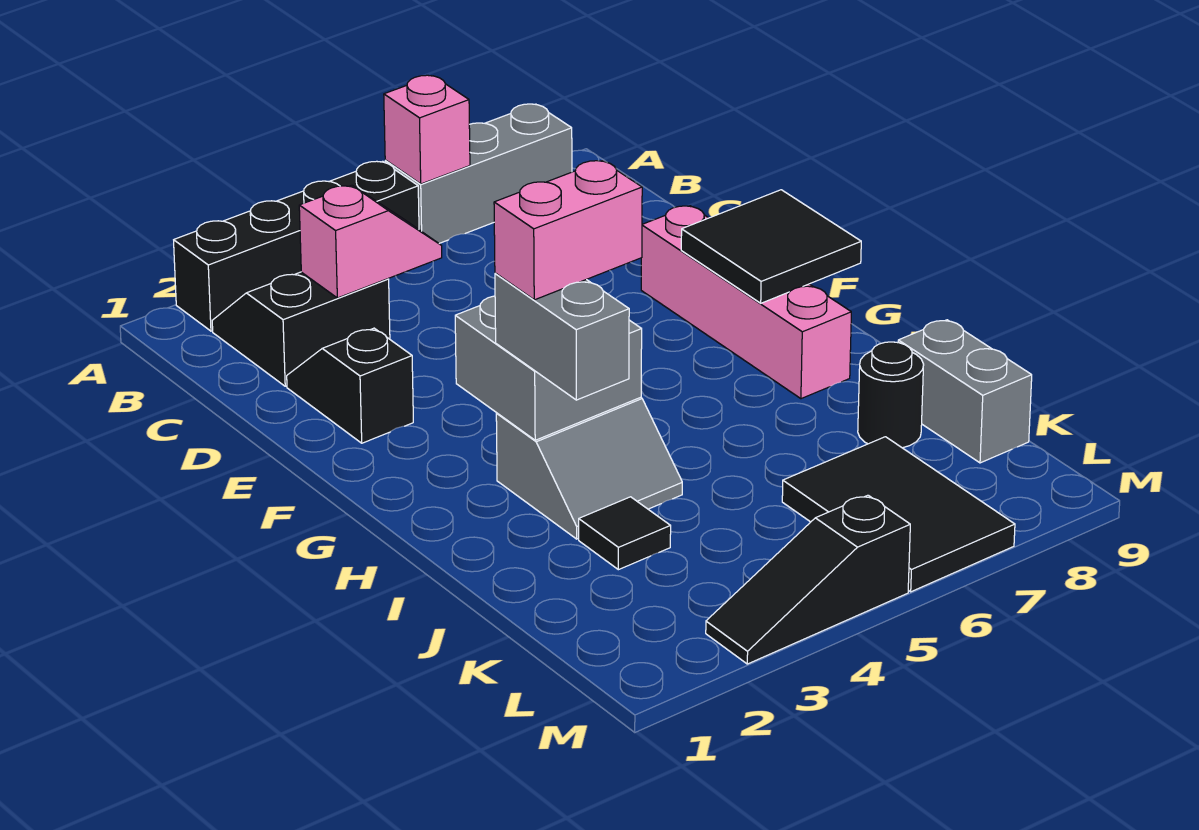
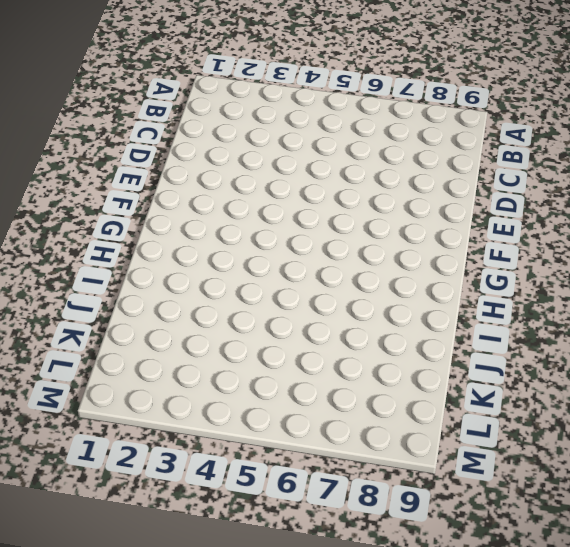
none -> black 1x4 brick [174,161,419,331]
none -> grey 1x3 brick [385,104,572,243]
none -> black 2x2 slope [212,272,390,386]

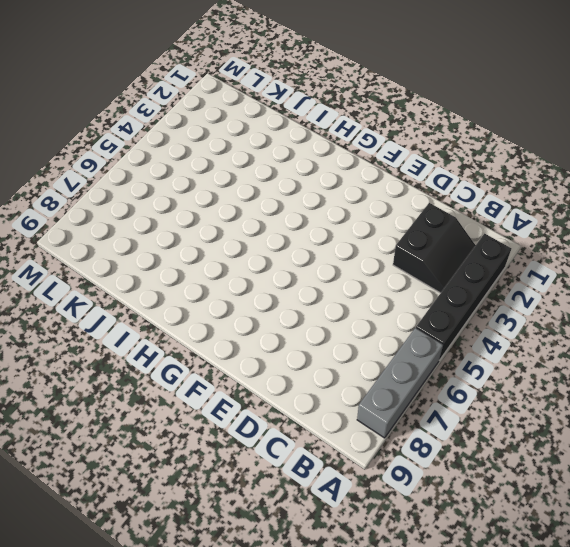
none -> black 1x2 slope [287,328,413,443]
none -> pink 1x4 brick [641,206,851,399]
none -> grey 2x2 slope [496,397,682,539]

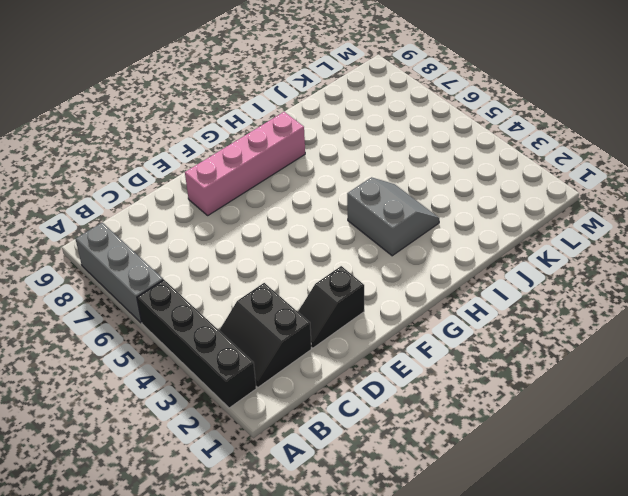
none -> black 1x1 tile [579,497,671,570]
none -> black 1x1 round brick [858,342,924,448]
none -> grey 1x2 brick [898,320,1032,463]

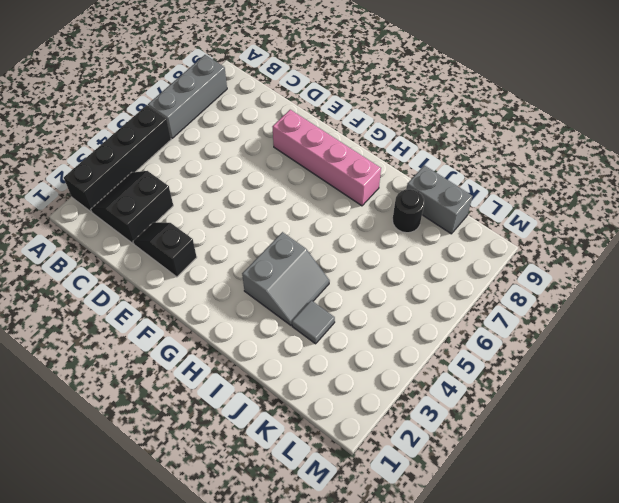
grey 1x1 tile [292,300,335,344] -> black 1x1 tile [579,497,671,570]
none -> black 2x3 tile [782,437,1015,592]
none -> black 1x3 slope [706,495,910,664]
none -> pink 1x1 brick [384,75,470,184]

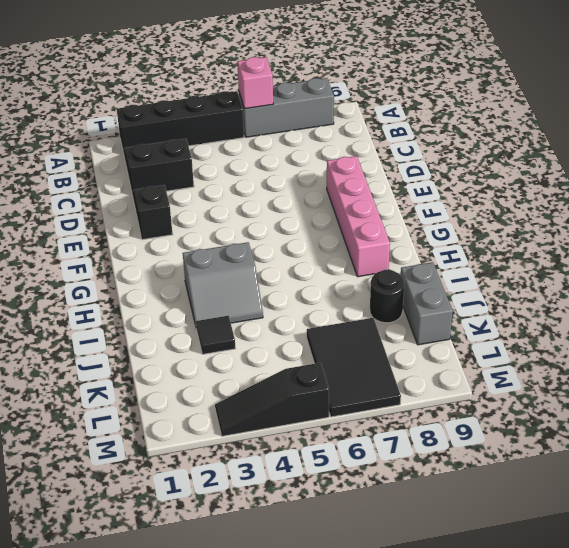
none -> pink 1x2 slope [299,185,442,298]
none -> black 2x2 tile [681,190,861,303]
none -> grey 2x2 brick [455,296,642,440]

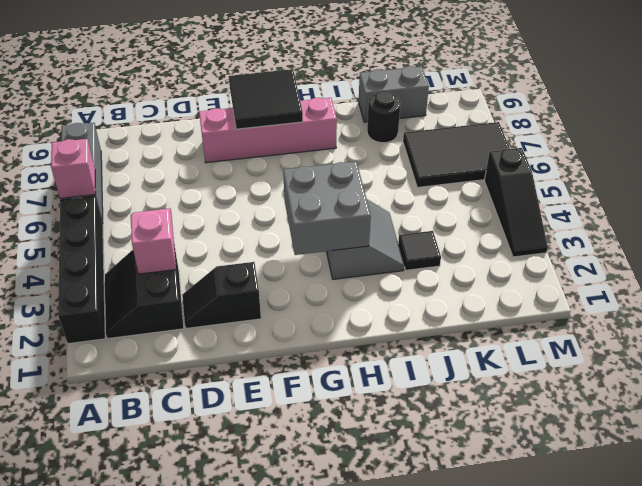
none -> grey 1x2 brick [495,273,629,400]
none -> pink 1x2 brick [494,161,642,300]

